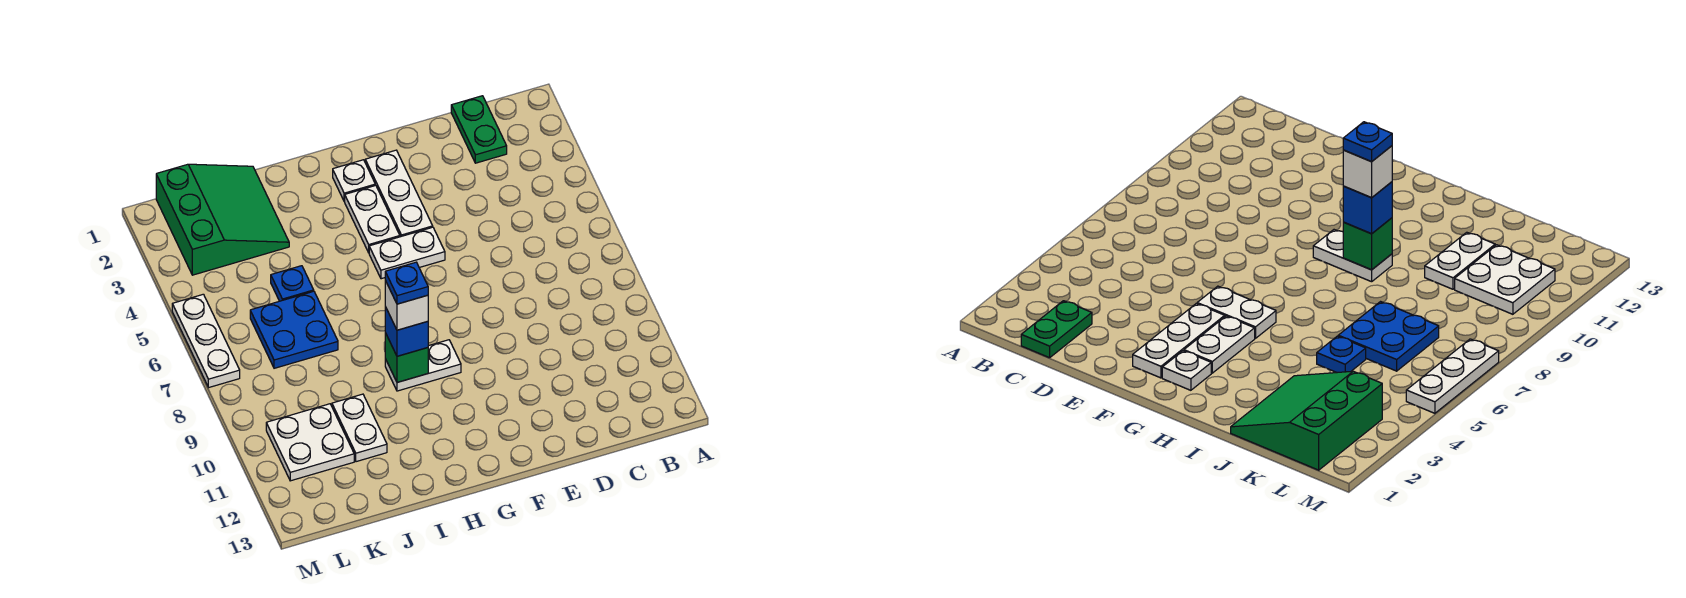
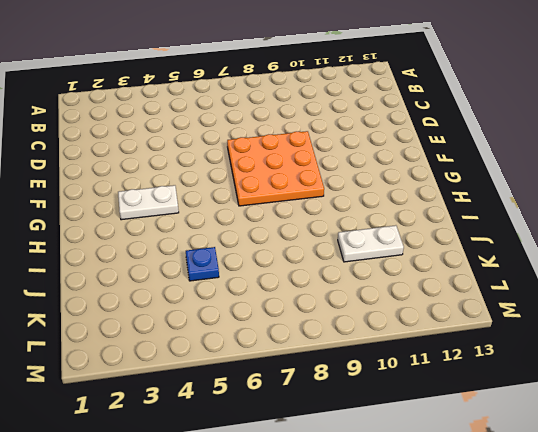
orange 3x3 plate [227,131,324,206] -> white 1x2 plate [385,340,461,391]
none -> green 1x2 plate [451,96,507,163]
none -> white 1x3 plate [365,150,433,237]
none -> white 1x2 plate [369,227,445,279]

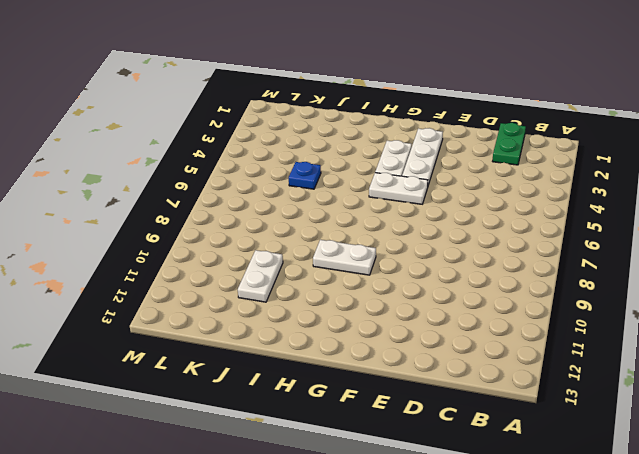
none -> white 1x1 plate [333,160,375,202]
none -> green 3x3 slope [156,164,289,275]
none -> blue 2x2 plate [250,291,338,368]

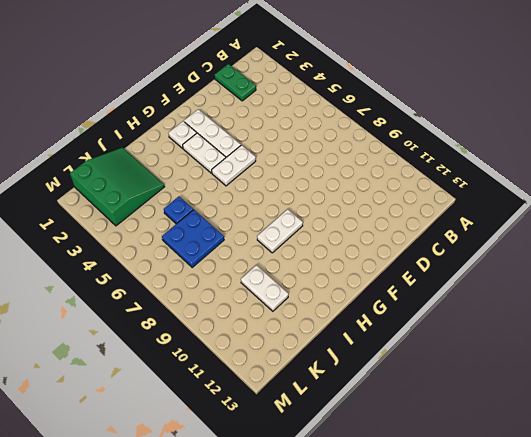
none -> white 2x2 plate [266,404,354,481]
none -> white 1x3 plate [172,294,240,387]
none -> green 1x1 brick [385,333,428,382]

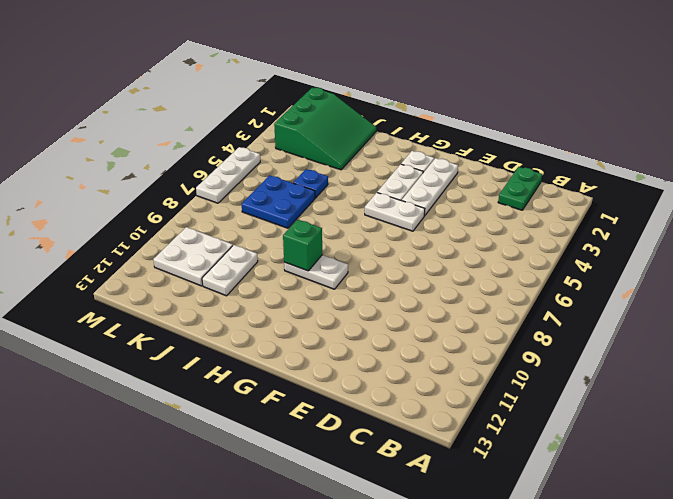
none -> blue 1x1 brick [385,307,428,356]
none -> white 1x1 brick [385,281,428,330]
none -> blue 1x1 plate [385,262,428,304]

